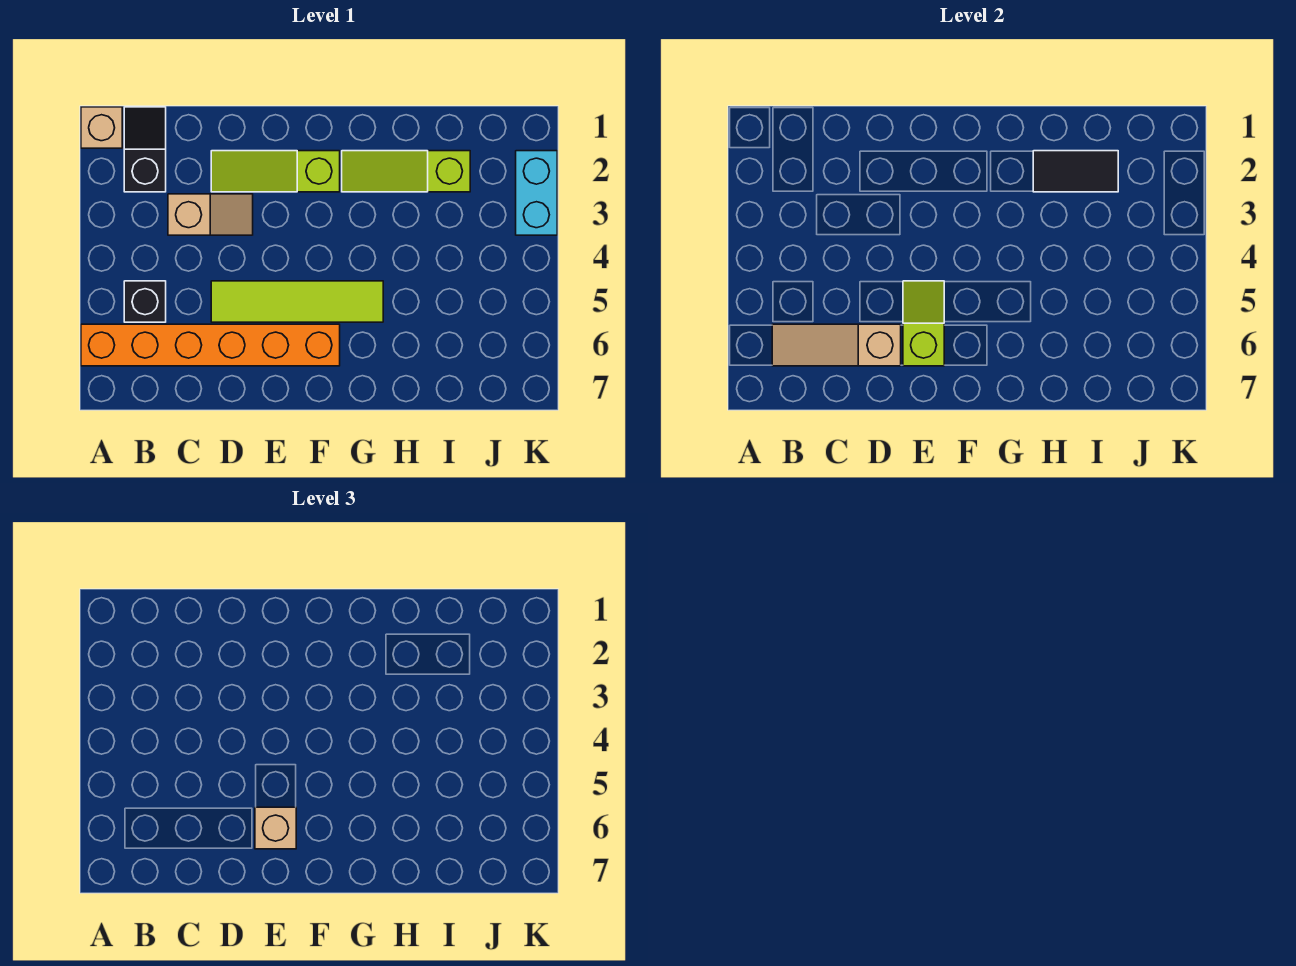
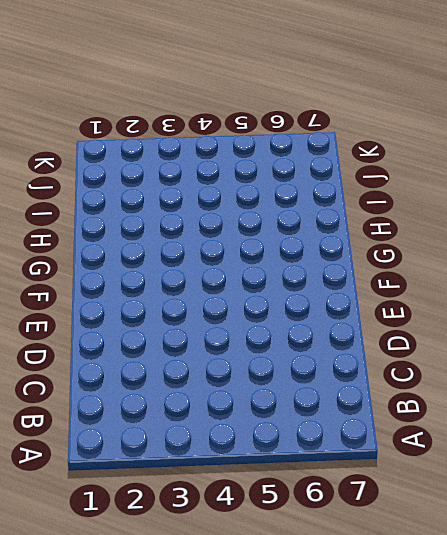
none -> tan 1x1 brick [81,107,122,148]
none -> orange 1x6 brick [81,324,340,366]
none -> black 1x2 slope [124,107,166,192]

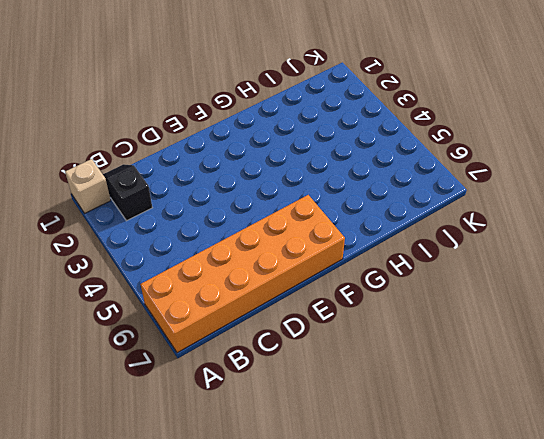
orange 2x6 brick [140,195,345,353] -> orange 1x6 brick [81,324,340,366]
none -> black 1x1 brick [124,281,166,322]
none -> tan 1x2 slope [168,194,253,235]
none -> lime 1x3 slope [211,151,340,192]

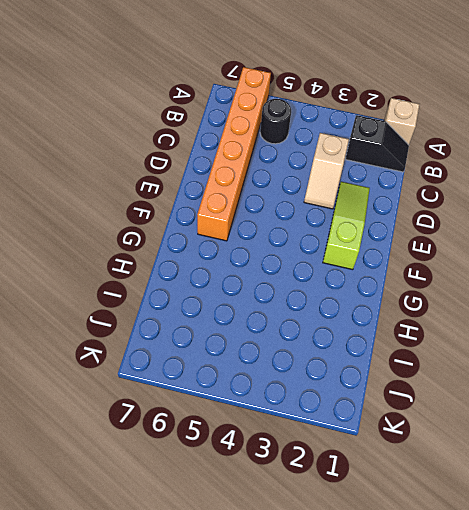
black 1x1 round brick [260,99,291,144] -> black 1x1 brick [124,281,166,322]
none -> lime 1x4 tile [211,281,383,322]
none -> lime 1x3 slope [342,151,470,192]
none -> cyan 1x2 brick [516,151,557,235]

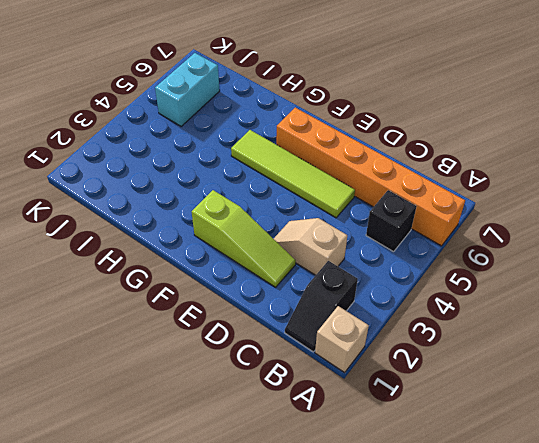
cyan 1x2 brick [155,53,220,126] -> cyan 1x2 brick moved to [516,151,557,235]
none -> lime 1x3 slope [342,151,470,192]
none -> tan 1x3 slope [772,324,901,366]
none -> lime 1x2 slope [903,281,944,366]

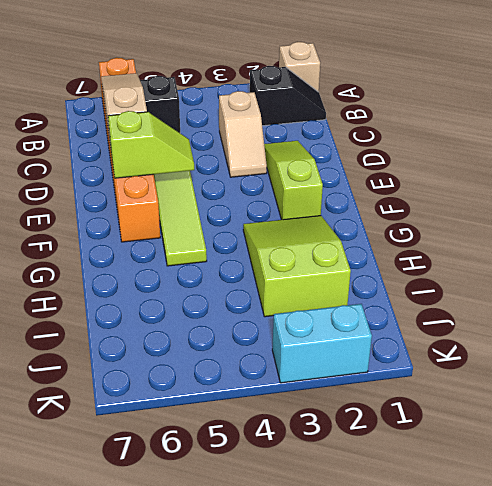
lime 2x3 slope [243,216,351,317] -> lime 1x3 slope [342,151,470,192]
none -> black 1x2 tile [1033,151,1118,192]
none -> tan 1x1 brick [255,807,296,849]

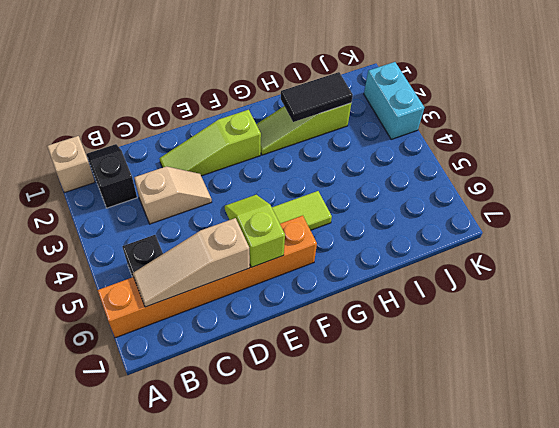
none -> tan 1x1 brick [255,807,296,849]

